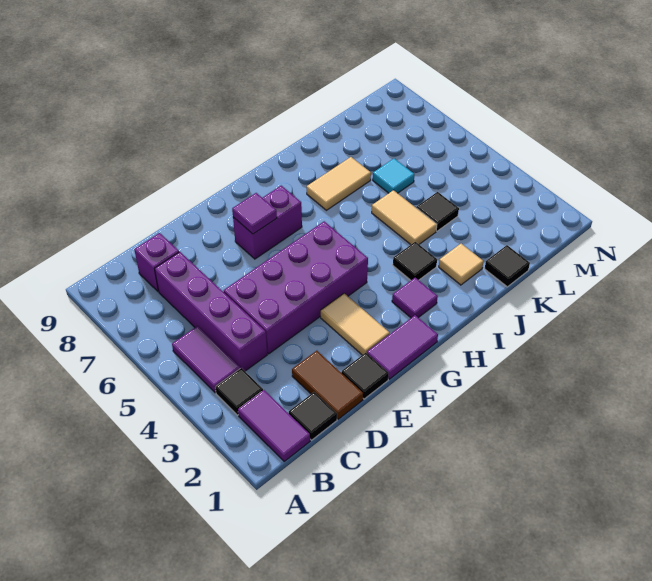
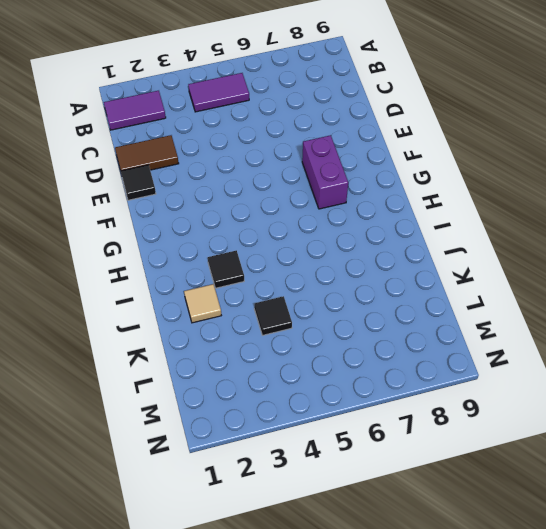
none -> black 1x1 tile [215,368,263,415]
none -> black 1x1 tile [289,392,337,440]
none -> purple 1x4 brick [155,252,267,371]

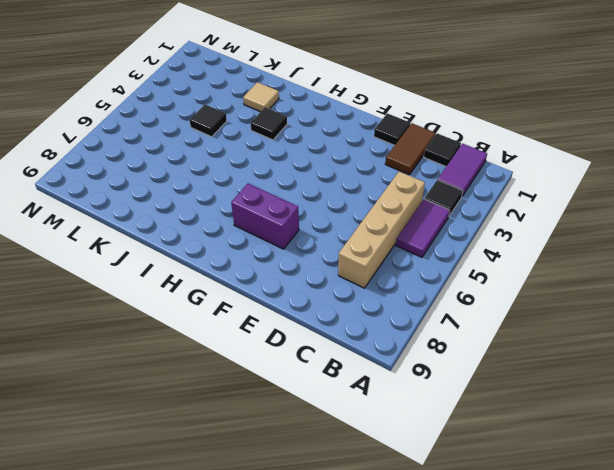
tan 1x4 brick [338,171,425,288] -> purple 1x4 brick [155,252,267,371]
none -> purple 1x1 brick [134,233,179,292]
none -> purple 2x4 brick [224,221,368,354]
none -> purple 1x2 tile [367,315,438,379]

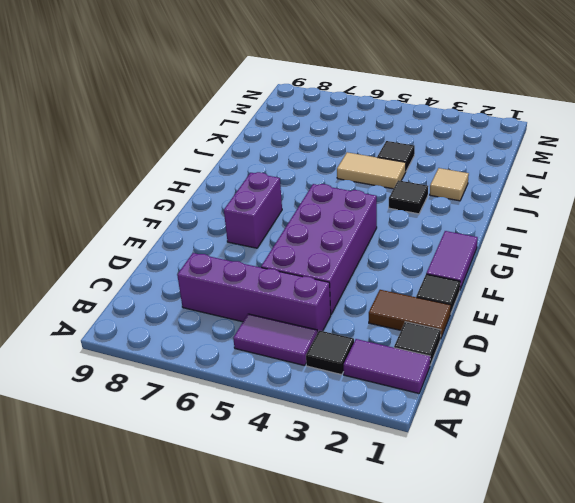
none -> purple 1x1 brick [134,233,179,292]
none -> tan 1x2 tile [321,293,390,355]
none -> purple 1x1 tile [392,278,438,318]

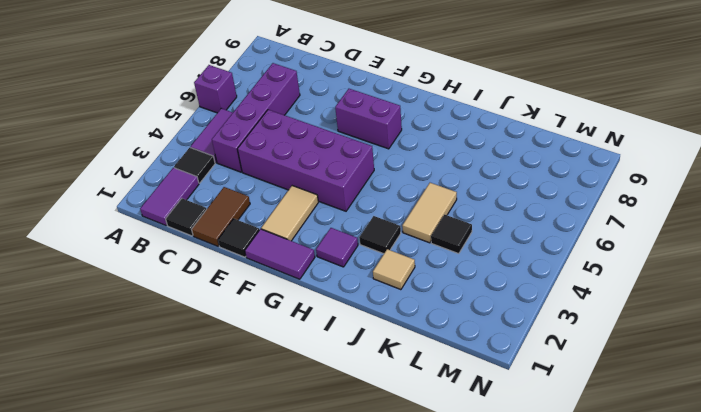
purple 1x1 brick [194,65,237,113] -> purple 1x1 brick moved to [134,233,179,292]
none -> tan 1x2 tile [307,157,371,210]
none -> black 1x1 tile [485,245,530,287]
none -> cyan 1x1 tile [373,159,414,193]

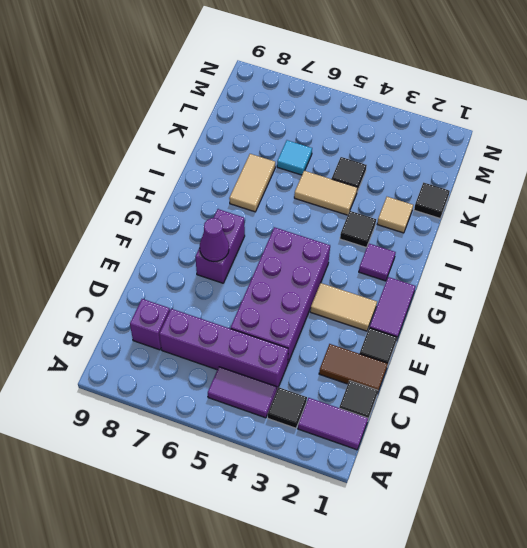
purple 1x1 cone [200,218,229,262] -> purple 1x1 tile [232,193,277,234]

